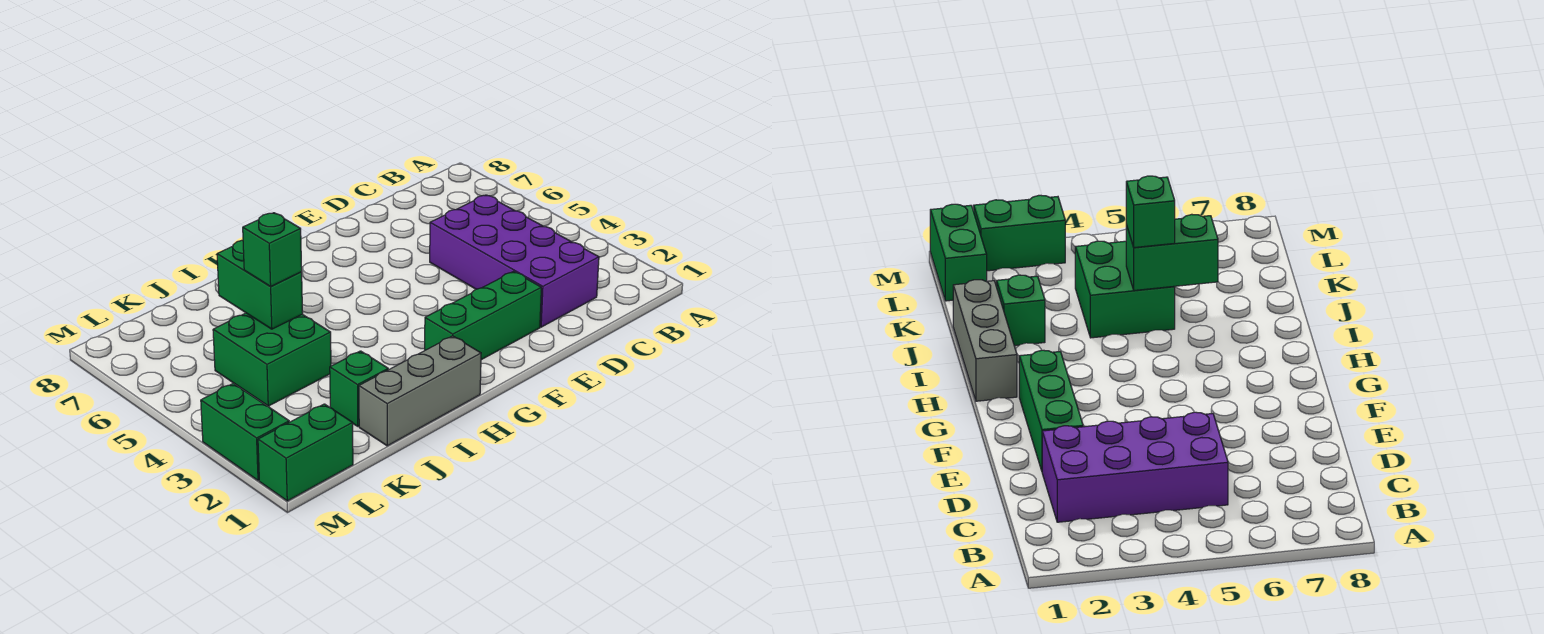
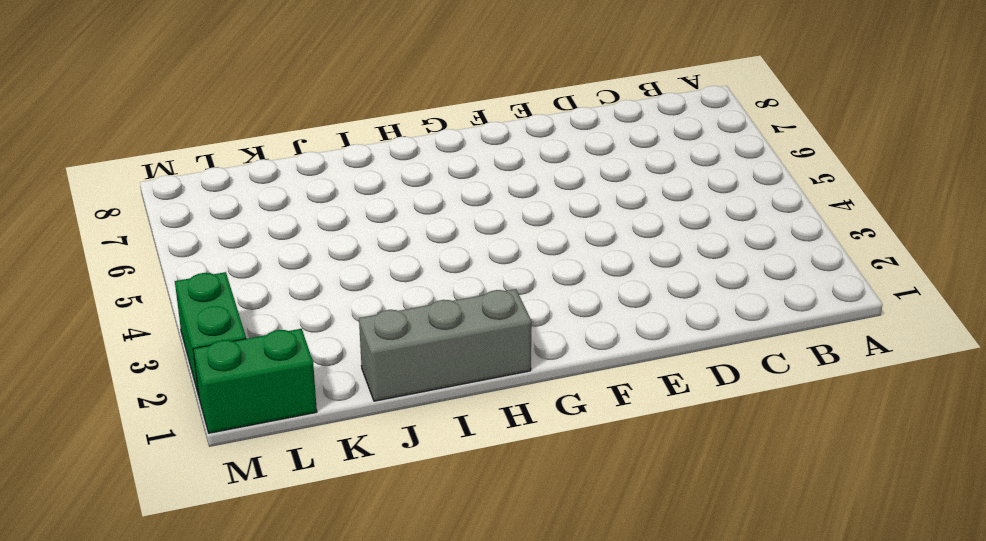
none -> purple 2x4 brick [430,195,599,327]
none -> green 1x3 brick [425,271,541,360]

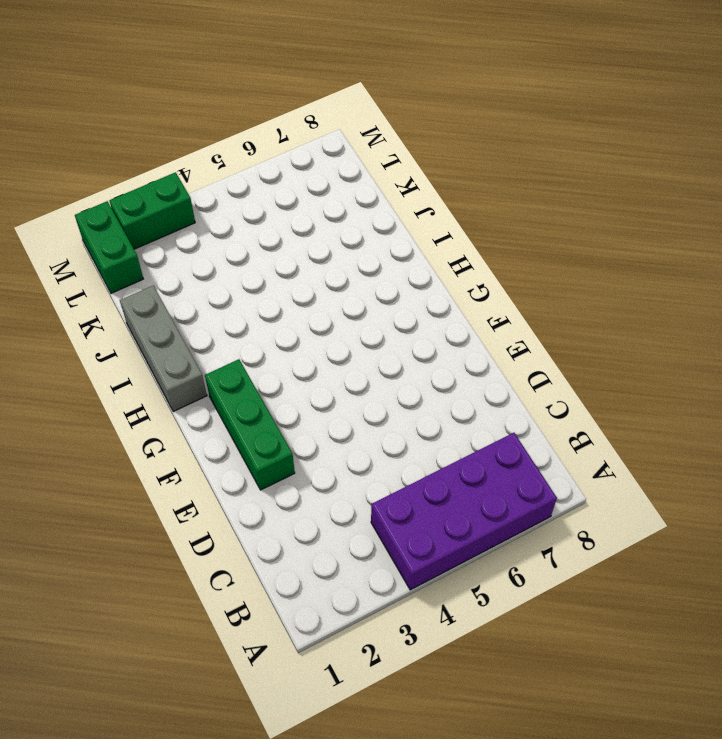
purple 2x4 brick [371,433,557,590] -> purple 2x4 brick moved to [430,195,599,327]
none -> green 1x1 brick [330,351,388,426]
none -> green 2x2 brick [213,313,331,406]

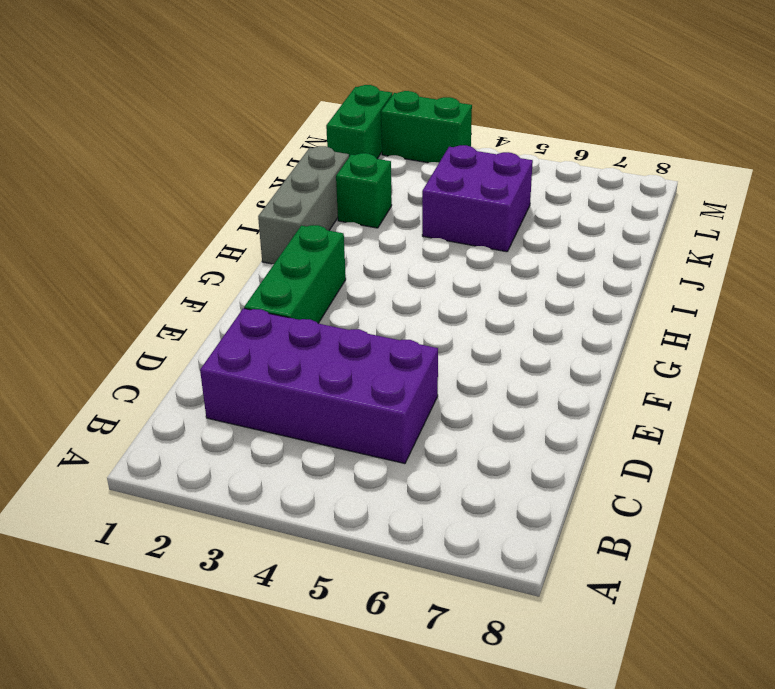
purple 2x2 brick [422,145,533,252] -> green 2x2 brick [213,313,331,406]
none -> green 1x2 brick [217,240,303,329]
none -> green 1x1 brick [243,213,302,287]

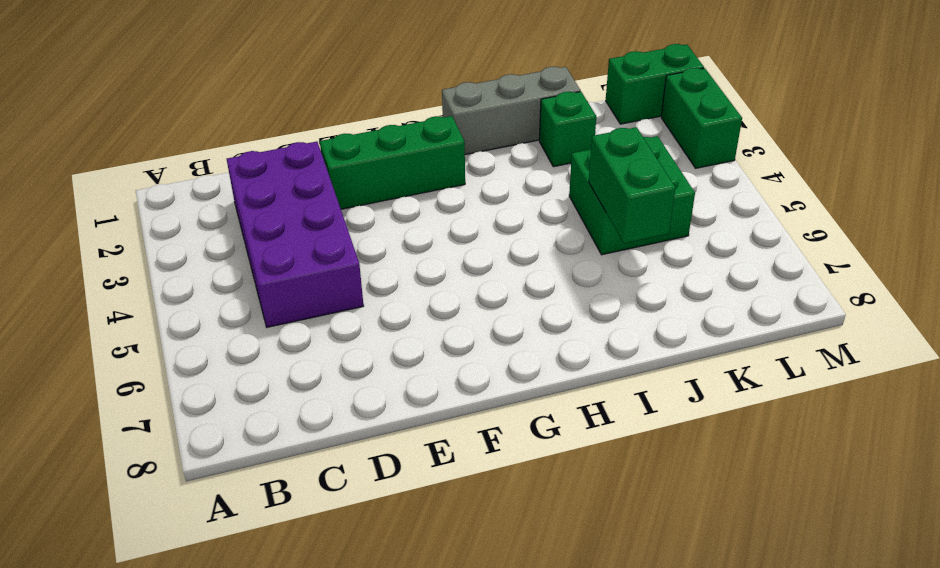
none -> green 1x1 brick [243,213,302,287]

